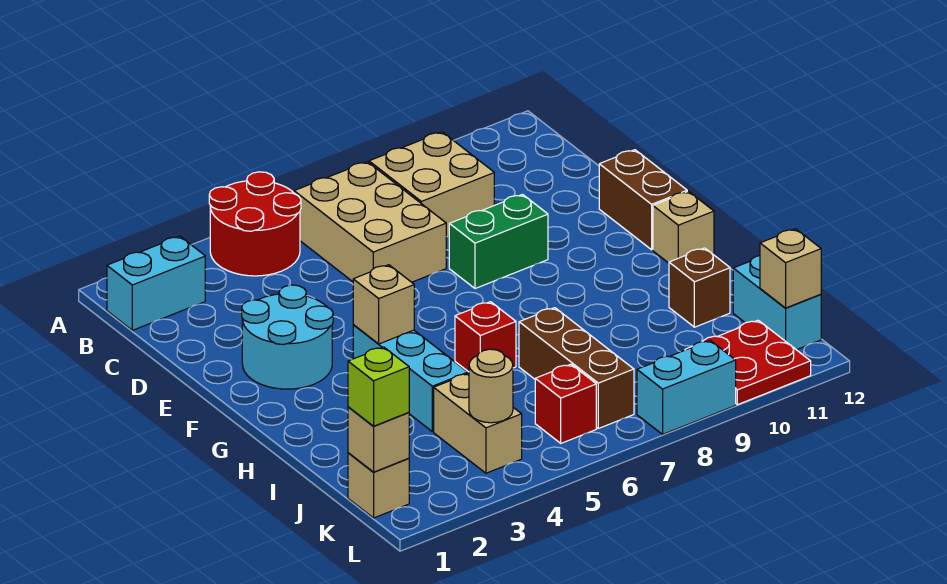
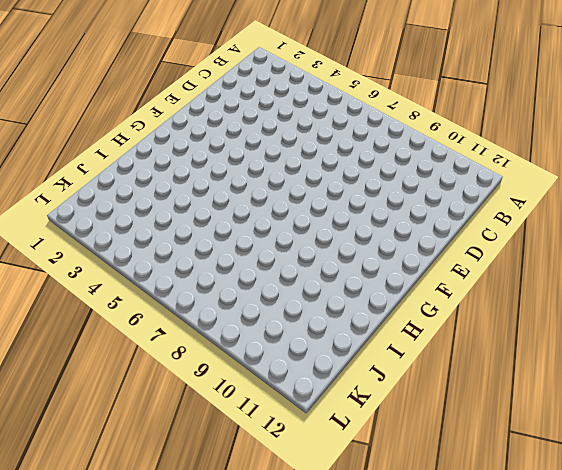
none -> red 2x2 round brick [209,172,301,276]
none -> cyan 1x2 brick [107,236,205,330]
none -> tan 2x3 brick [294,162,446,282]

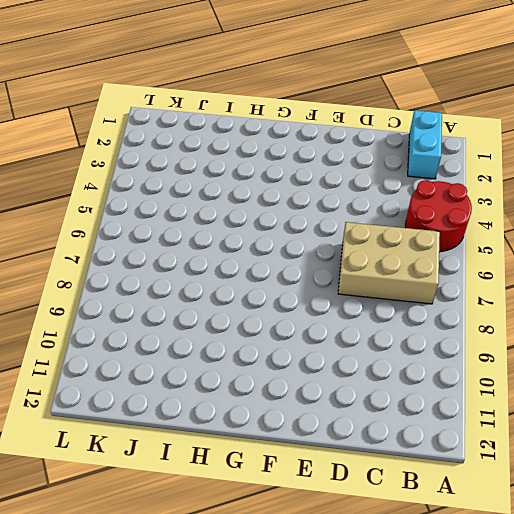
none -> tan 2x2 brick [369,132,494,237]
none -> cyan 2x2 round brick [242,285,333,389]
none -> green 1x2 brick [449,194,548,288]

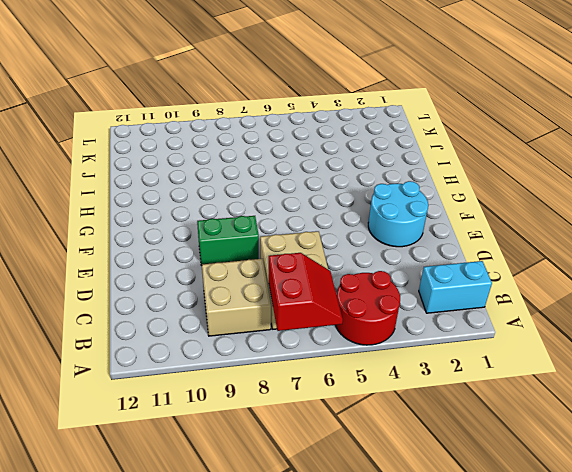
red 2x2 slope [269,253,343,331] -> none
none -> brown 1x2 brick [599,150,687,250]
none -> cyan 1x3 brick [353,325,468,432]
none -> tan 1x1 brick [653,191,714,263]

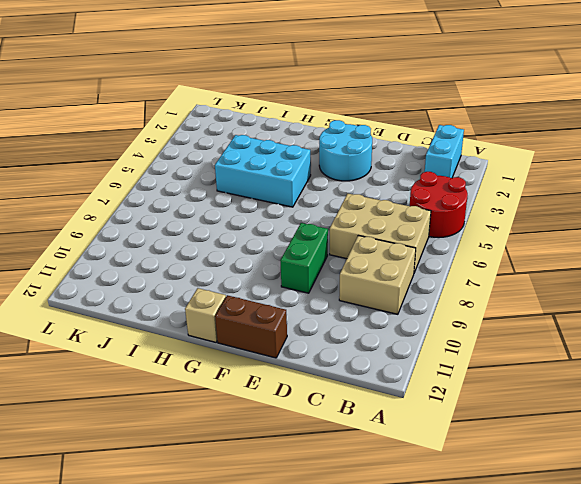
cyan 2x3 brick [215,135,311,207] -> cyan 1x3 brick [353,325,468,432]
none -> red 1x1 brick [455,302,516,372]
none -> brown 1x3 brick [519,308,634,428]
none -> brown 1x1 brick [669,248,730,327]

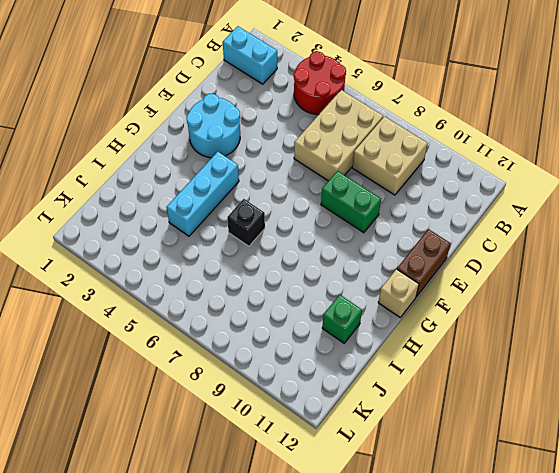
black 1x1 brick [227,199,265,246] -> red 1x1 brick [455,302,516,372]
green 1x1 brick [322,295,362,343] -> brown 1x1 brick [669,248,730,327]
none -> brown 1x3 brick [519,308,634,428]
none -> tan 1x2 brick [434,373,522,473]
none -> cyan 1x2 brick [733,256,821,350]

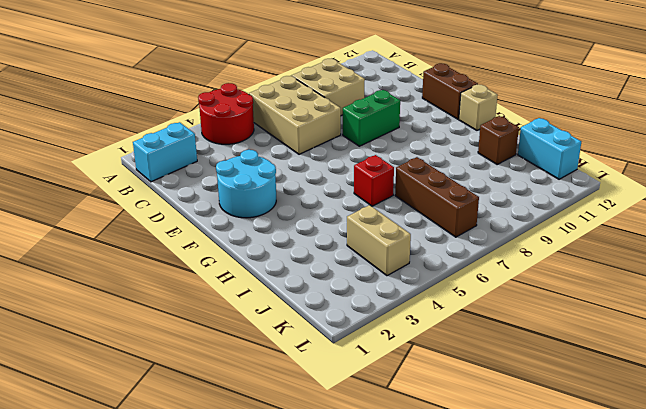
none -> cyan 1x3 brick [353,325,468,432]
none -> tan 1x1 brick [348,453,409,518]
none -> red 1x1 brick [535,364,596,443]

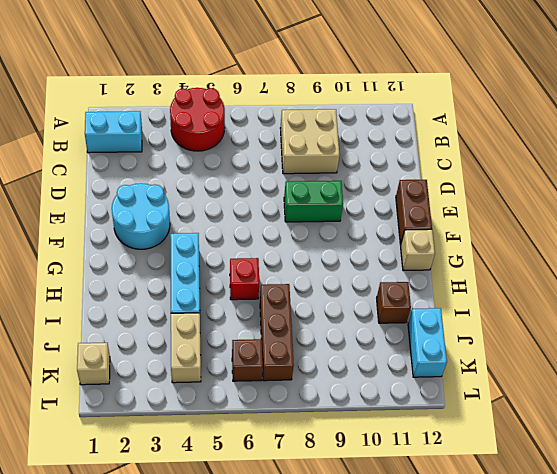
brown 1x1 brick [232,339,263,381] -> red 1x1 brick [535,364,596,443]
none -> tan 2x3 brick [294,162,446,282]
none -> red 2x2 plate [685,320,811,405]
none -> cyan 1x2 brick [637,340,736,434]

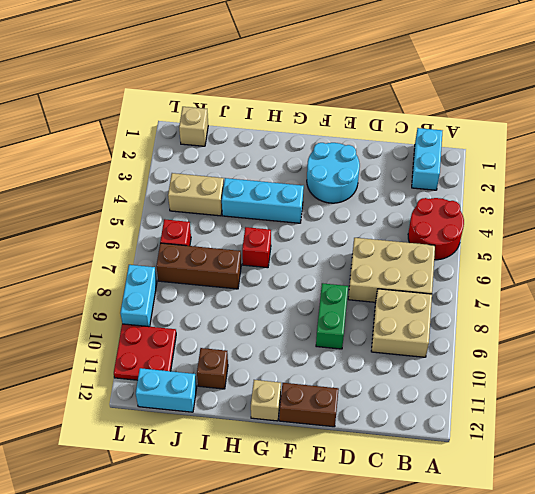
none -> tan 1x1 brick [353,265,414,344]
none -> tan 1x1 brick [348,407,409,472]
none -> tan 1x1 round brick [469,349,513,423]

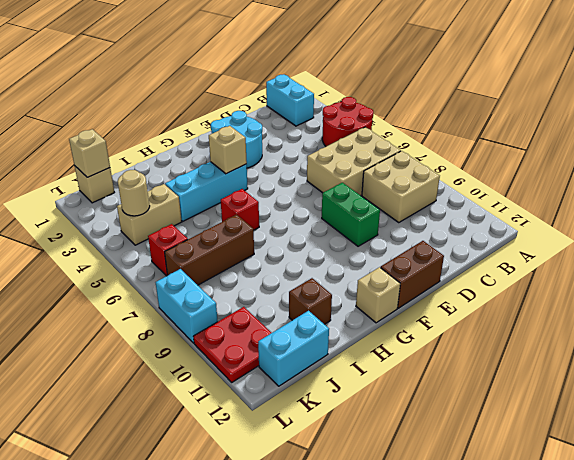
none -> tan 1x1 brick [760,229,821,308]
none -> lime 1x1 brick [348,347,409,426]

